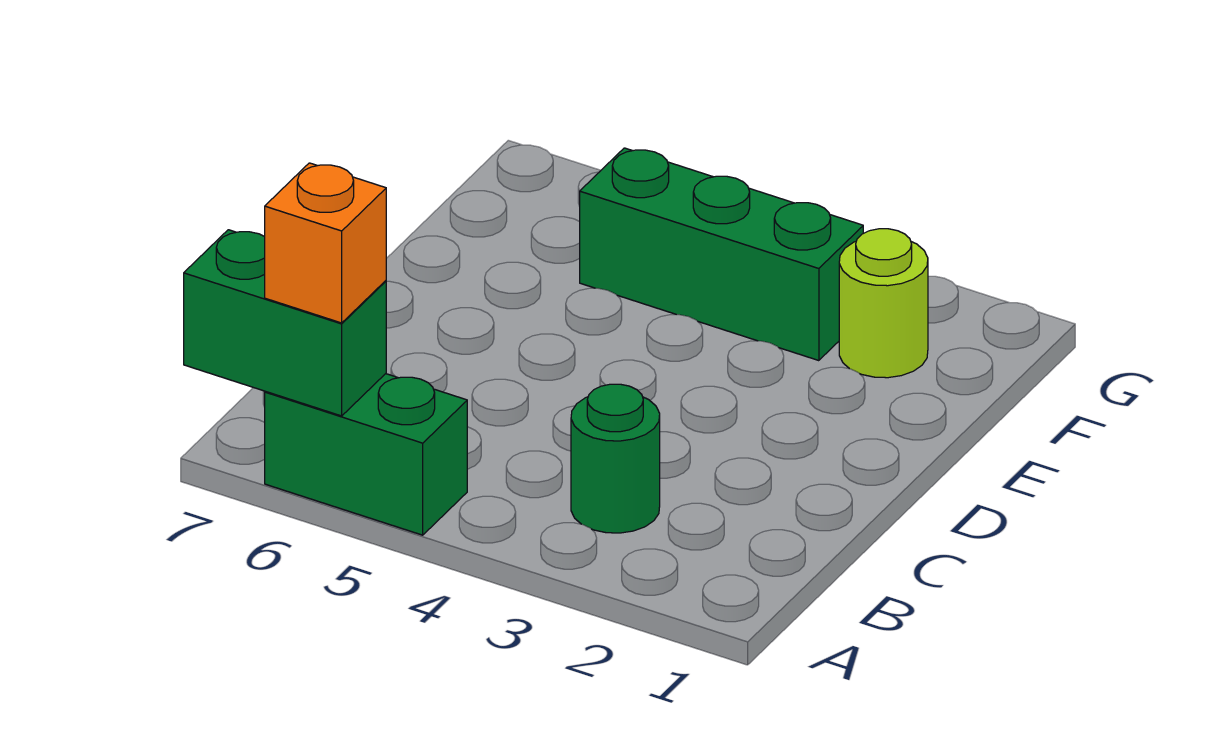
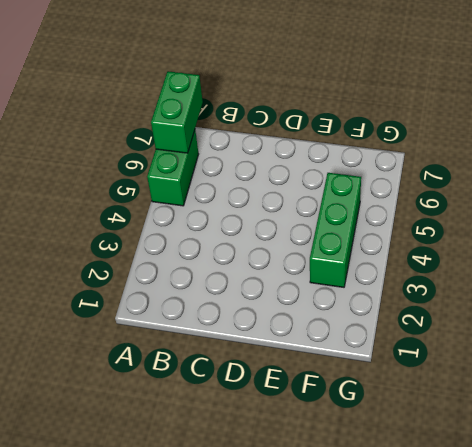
none -> green 1x1 round brick [571,384,660,533]
none -> lime 1x1 round brick [839,229,928,378]

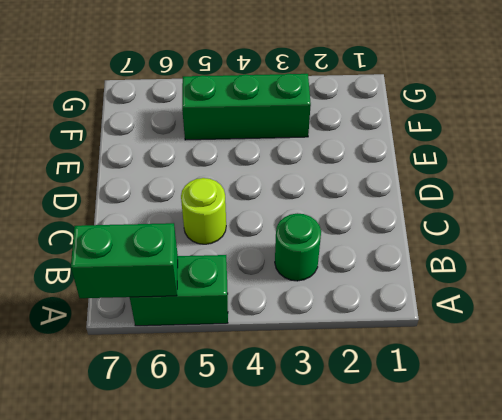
lime 1x1 round brick [181,178,226,244] -> lime 1x1 round brick moved to [839,229,928,378]
none -> orange 1x1 brick [265,163,386,323]

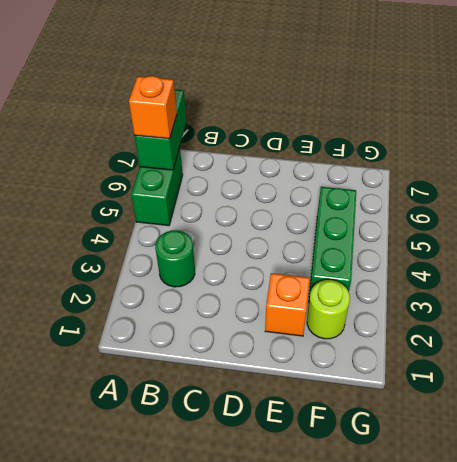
orange 1x1 brick [265,273,310,336] -> none

